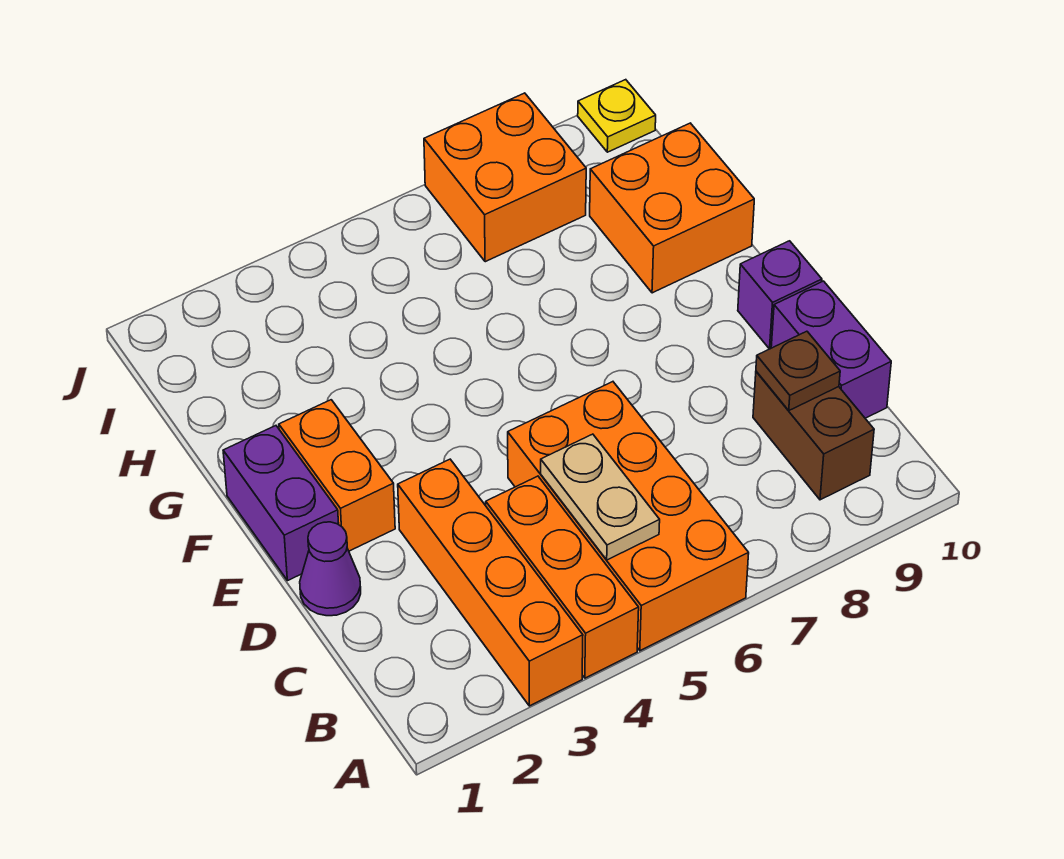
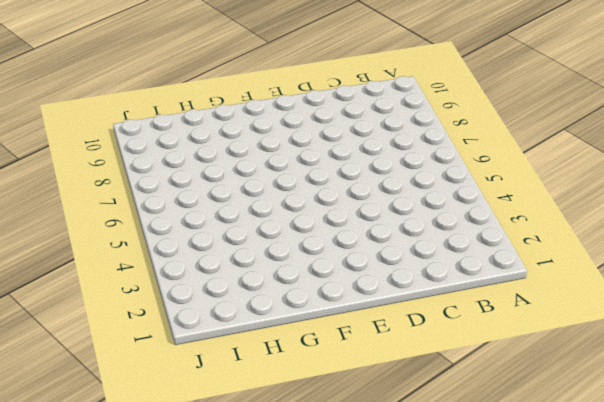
none -> orange 1x4 brick [398,459,583,706]
none -> orange 1x3 brick [486,476,639,678]
none -> orange 2x4 brick [508,382,749,651]

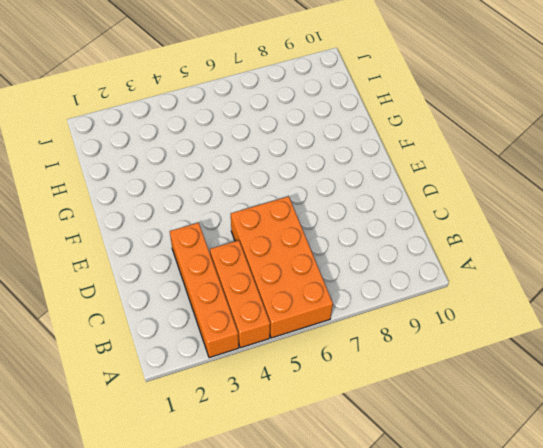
none -> brown 1x2 brick [753,371,874,500]
none -> purple 1x2 brick [771,281,891,418]
none -> purple 1x1 cone [300,522,361,616]

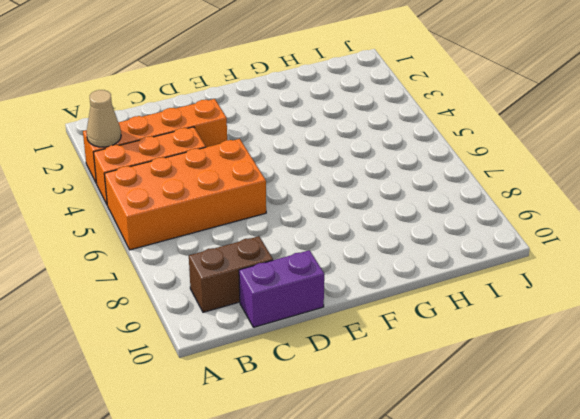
tan 1x1 cone [86,90,121,147] -> none
none -> purple 1x1 cone [300,522,361,616]
none -> purple 1x2 brick [223,426,339,581]
none -> orange 1x2 brick [279,400,395,551]

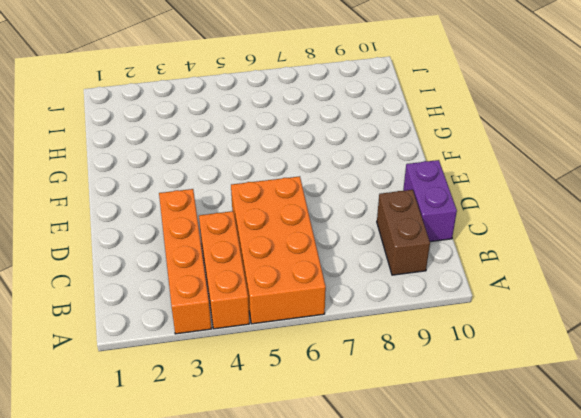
none -> purple 1x1 cone [300,522,361,616]
none -> purple 1x2 brick [223,426,339,581]
none -> orange 1x2 brick [279,400,395,551]

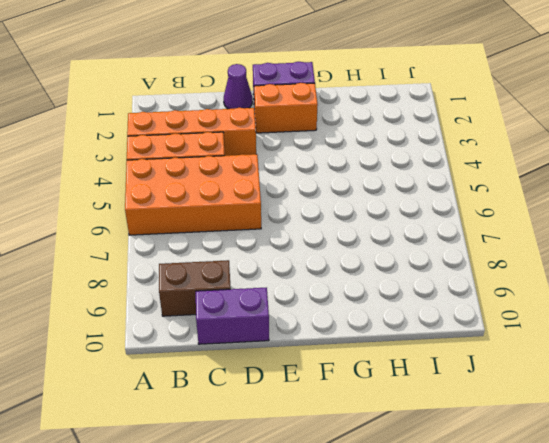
none -> purple 1x1 brick [738,241,822,349]
none -> orange 2x2 brick [590,123,754,293]
none -> orange 2x2 brick [424,93,586,262]

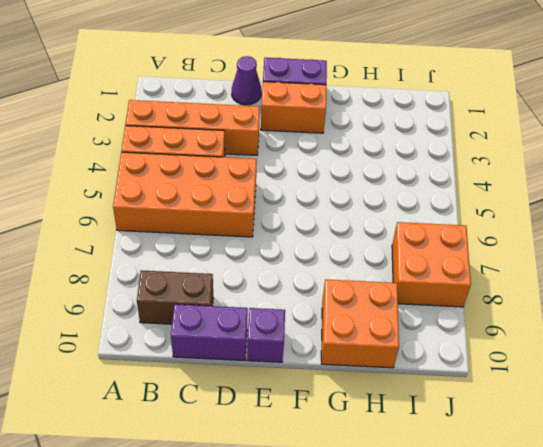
none -> yellow 1x1 plate [578,80,656,152]
none -> tan 1x2 plate [541,434,660,560]
none -> brown 1x1 plate [756,331,840,410]

